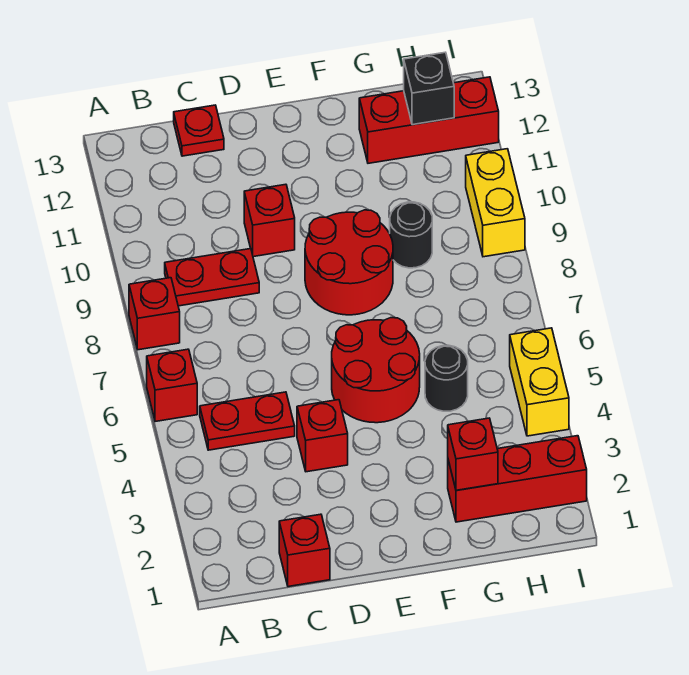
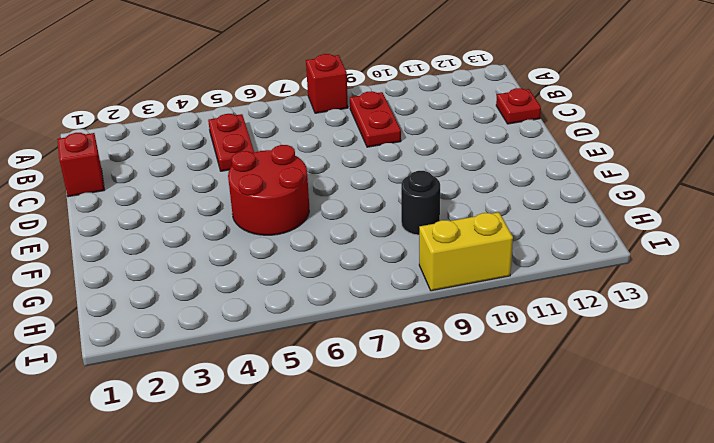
none -> red 1x1 brick [147,349,197,422]
none -> red 1x1 brick [297,400,348,472]
none -> red 1x1 brick [244,184,295,257]

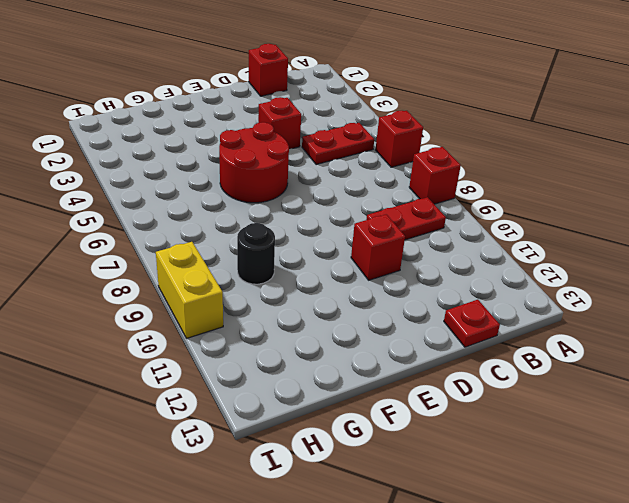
none -> red 2x2 round brick [305,210,393,315]
none -> red 1x3 brick [448,436,587,522]
none -> black 1x1 round brick [425,345,468,411]

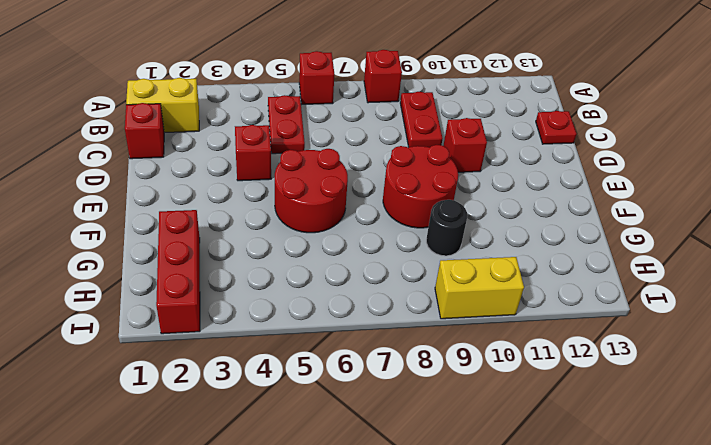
yellow 1x2 brick [126,78,199,132] -> yellow 1x2 brick moved to [510,328,569,436]
none -> black 1x1 round brick [425,345,468,411]
none -> red 1x3 brick [359,77,499,163]
none -> red 1x1 brick [448,418,498,490]

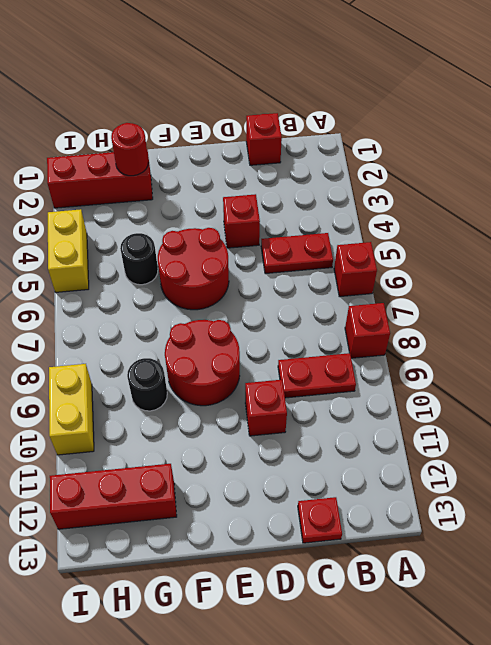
red 1x1 round brick [111,123,148,176] -> red 1x1 brick [448,418,498,490]
none -> black 1x1 brick [404,52,454,125]

